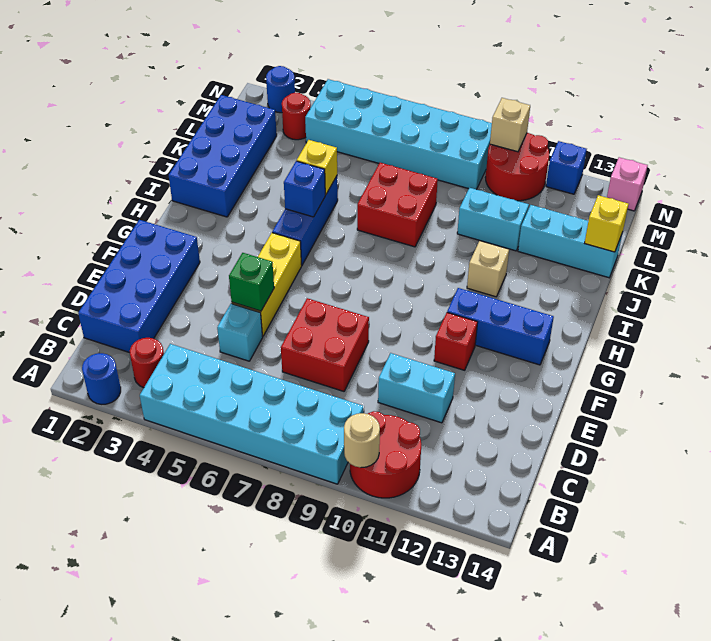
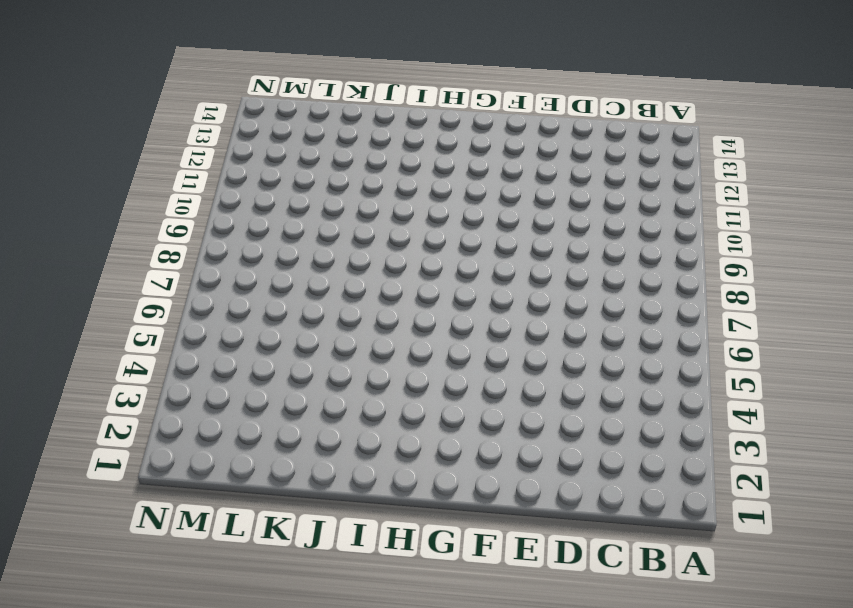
none -> blue 1x1 round brick [82,353,121,404]
none -> cyan 2x6 brick [140,344,363,484]
none -> red 2x2 round brick [350,411,421,498]

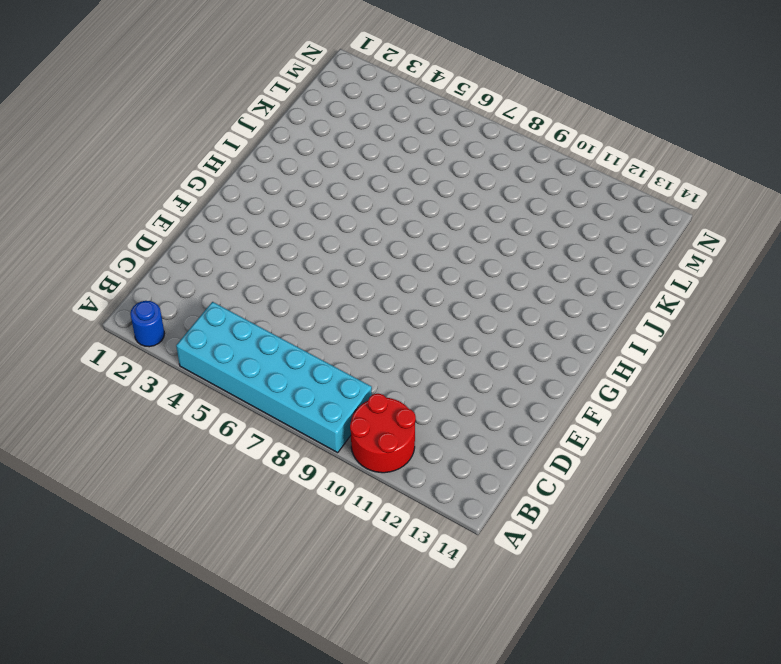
none -> red 1x1 round brick [130,338,164,388]
none -> blue 2x4 brick [78,220,200,353]
none -> cyan 1x1 brick [217,304,263,361]

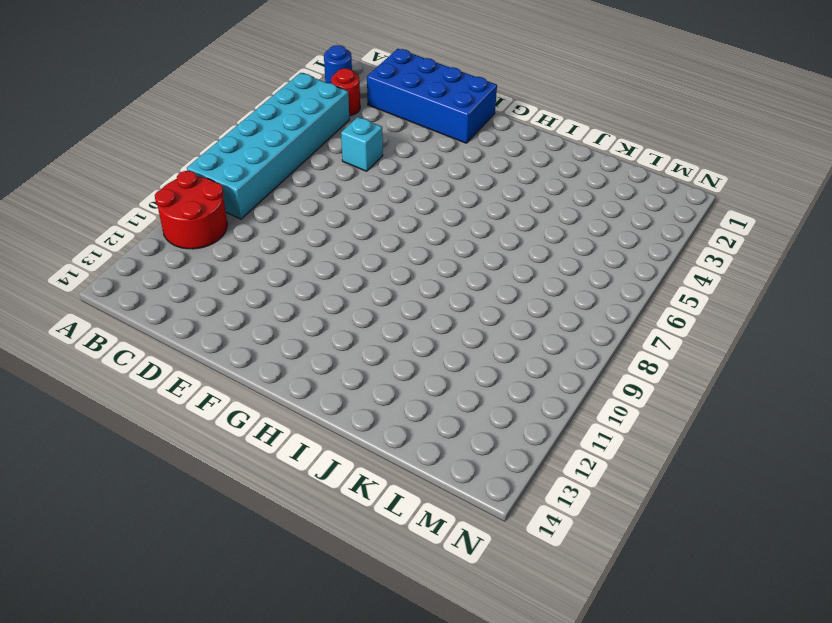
none -> red 2x2 brick [281,298,369,391]
none -> cyan 1x2 brick [378,353,455,423]
none -> yellow 1x3 brick [232,233,302,336]

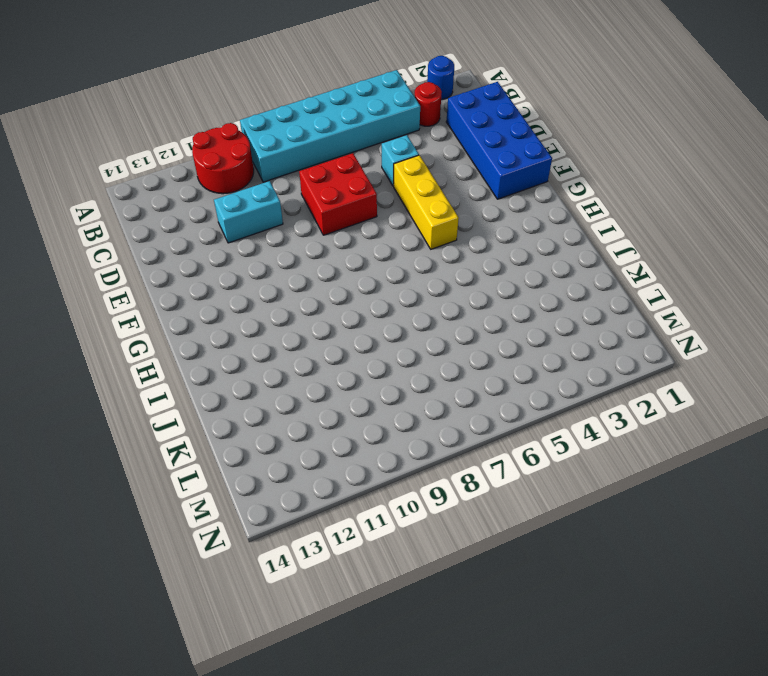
none -> red 1x1 brick [434,313,478,370]
none -> blue 1x3 brick [447,288,554,365]
none -> blue 1x3 brick [272,176,338,265]

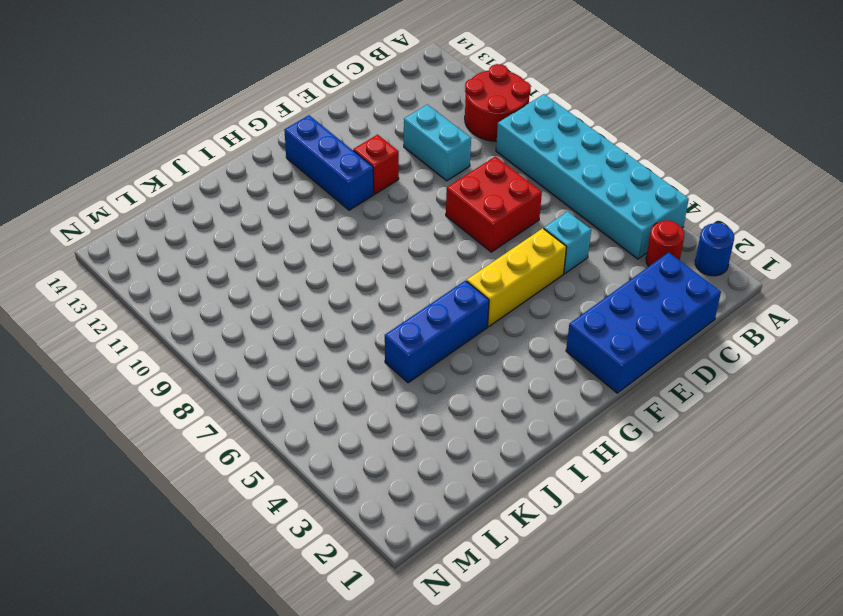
none -> blue 2x4 brick [169,95,277,217]
none -> tan 1x1 brick [467,241,509,297]
none -> red 2x2 brick [357,163,438,247]

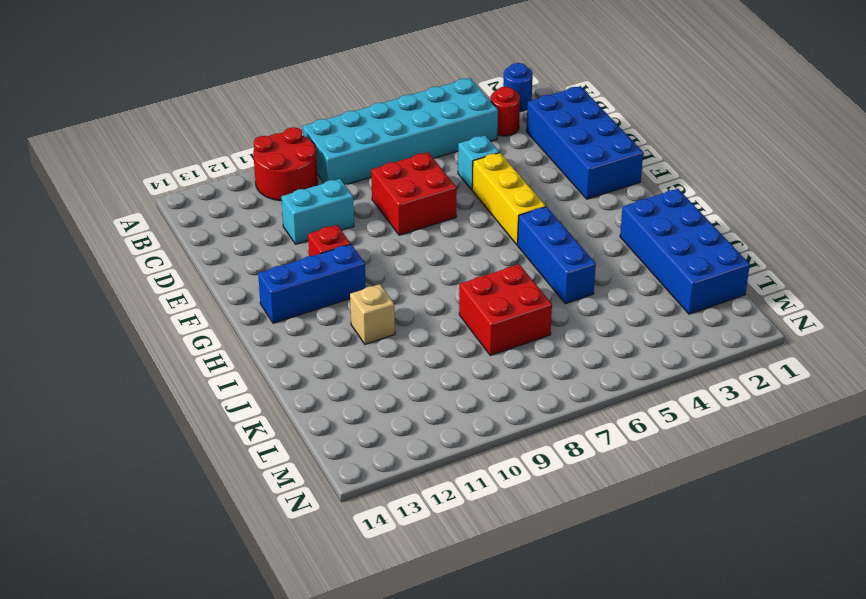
none -> cyan 1x2 brick [457,188,529,251]
none -> cyan 1x3 brick [518,205,622,278]
none -> red 1x1 round brick [282,93,311,140]

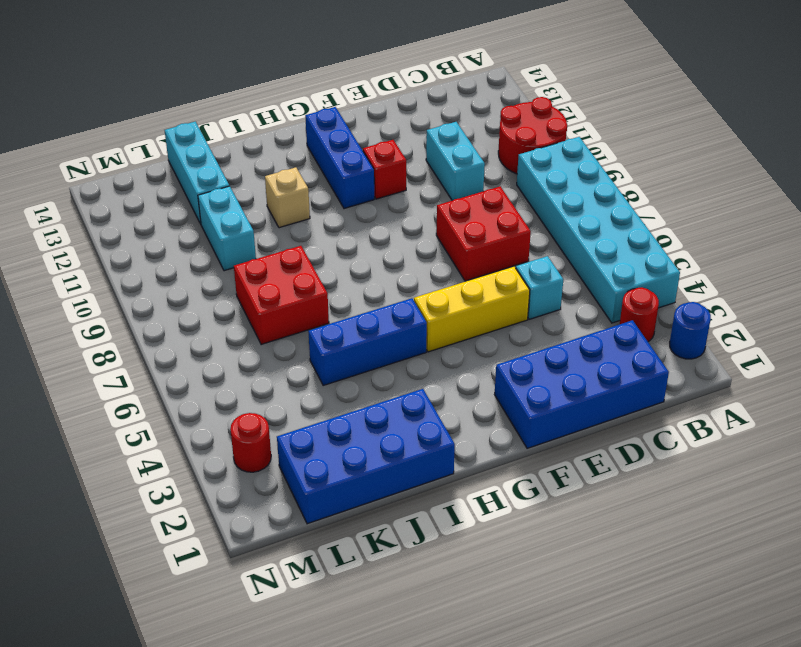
none -> cyan 2x6 brick [305,79,492,189]
none -> red 2x2 round brick [486,133,549,201]
none -> blue 1x1 round brick [266,66,295,113]

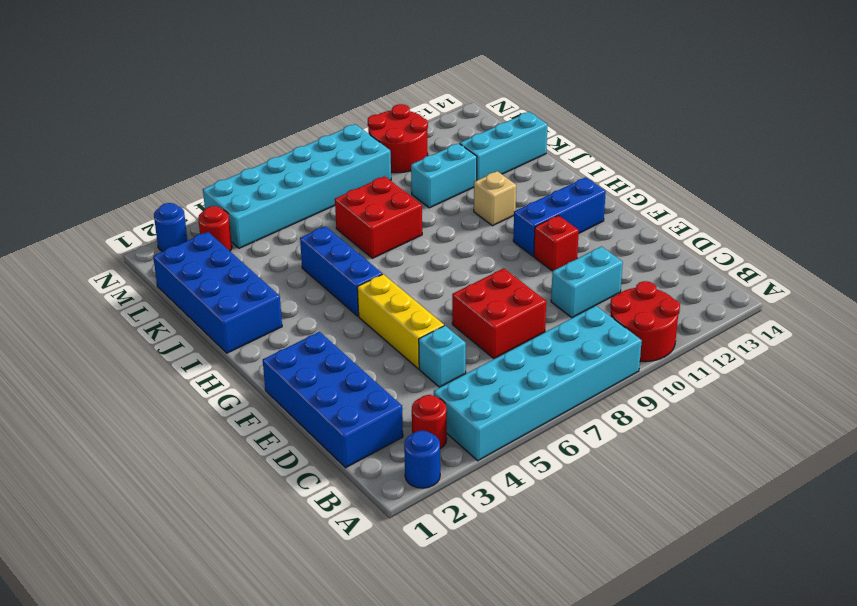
none -> blue 1x1 brick [546,141,587,194]
none -> pink 1x1 brick [607,157,648,211]
none -> tan 1x1 round brick [344,413,380,468]

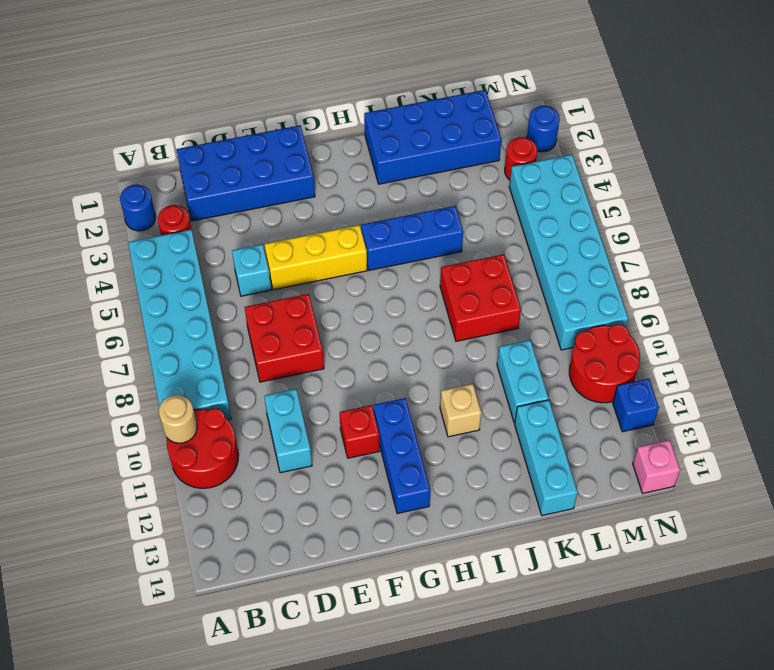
none -> green 1x1 brick [229,253,274,311]
none -> blue 1x1 brick [284,161,325,217]
none -> yellow 1x1 brick [297,140,337,195]

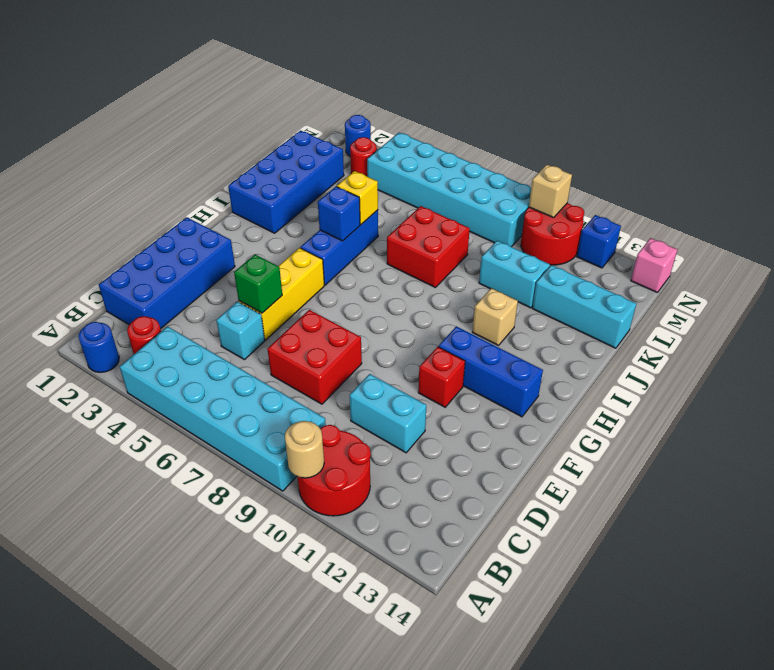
none -> yellow 1x1 brick [584,195,629,252]

